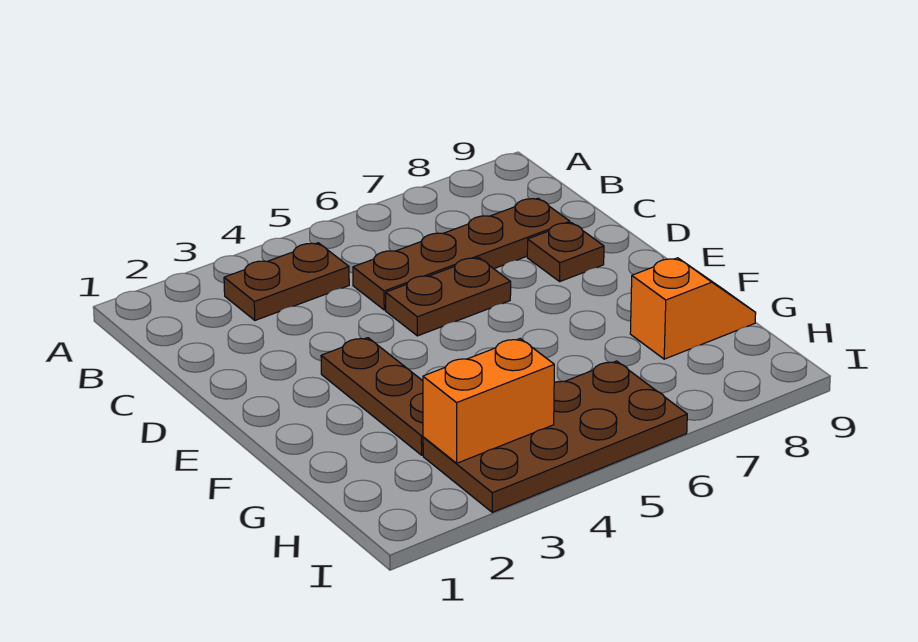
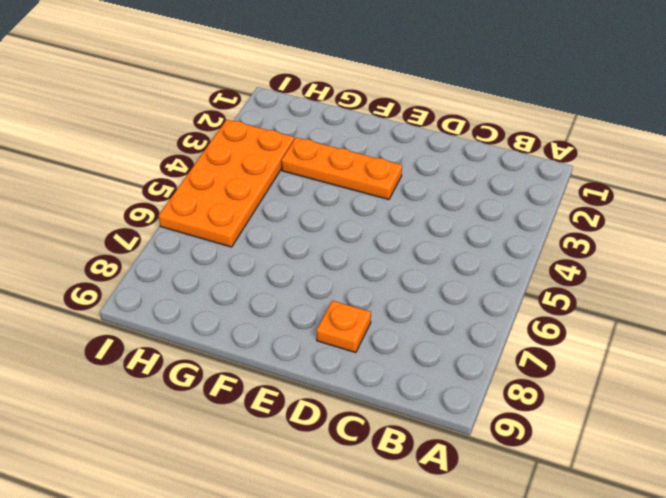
orange 1x1 plate [317,301,371,353] -> brown 1x1 plate [527,223,604,281]
orange 1x3 plate [282,137,402,200] -> brown 1x3 plate [321,338,423,455]
orange 2x4 plate [159,120,294,247] -> brown 2x4 plate [423,361,687,512]
none -> brown 1x2 plate [224,243,349,320]
none -> brown 1x4 plate [353,198,570,310]

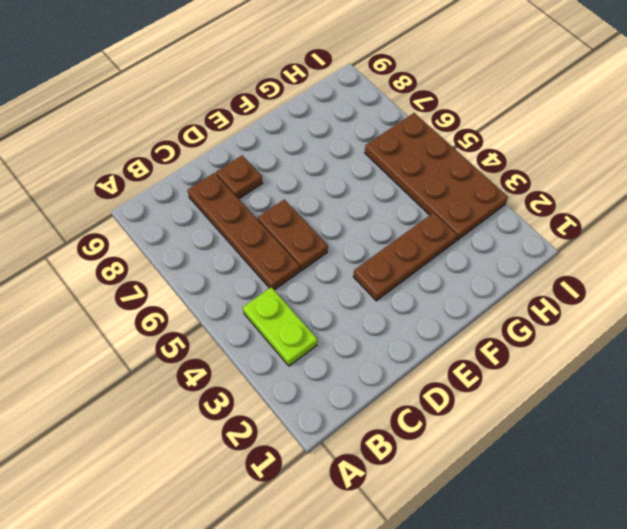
lime 1x2 plate [243,287,318,366] -> brown 1x2 plate [224,243,349,320]
none -> orange 1x2 slope [630,258,756,359]
none -> orange 1x2 brick [423,339,554,463]

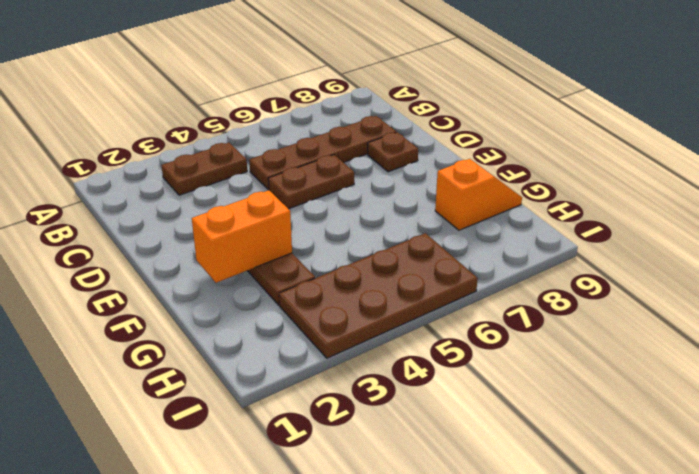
orange 1x2 brick [192,190,292,283] -> orange 1x2 brick moved to [423,339,554,463]

